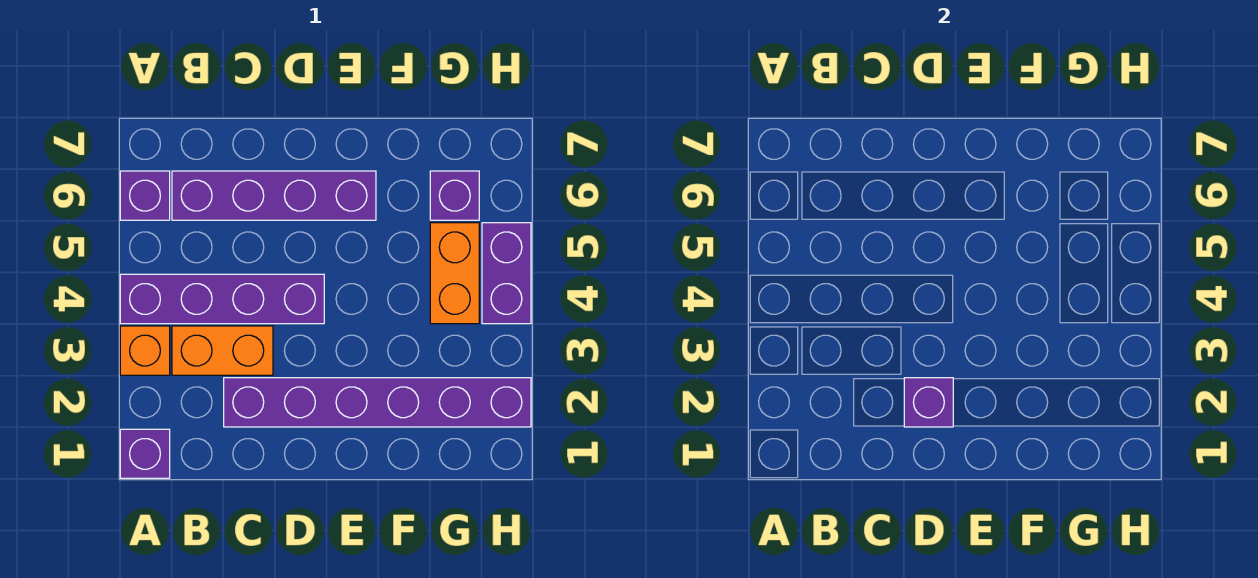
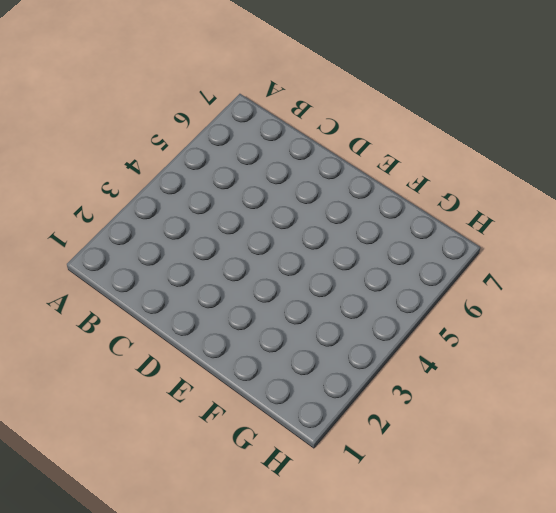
none -> purple 1x1 brick [120,429,170,478]
none -> orange 1x1 brick [120,326,170,375]

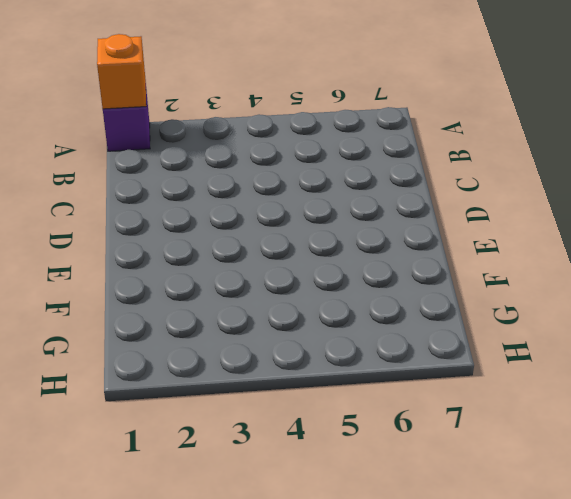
orange 1x1 brick [97,34,146,109] -> orange 1x1 brick moved to [120,326,170,375]
none -> purple 1x4 brick [120,274,324,324]
none -> purple 1x1 brick [120,171,170,220]

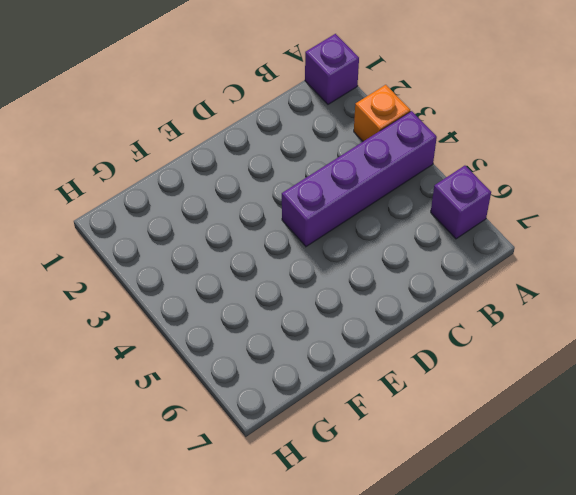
none -> orange 1x2 brick [172,326,273,375]
none -> purple 1x4 brick [172,171,376,220]

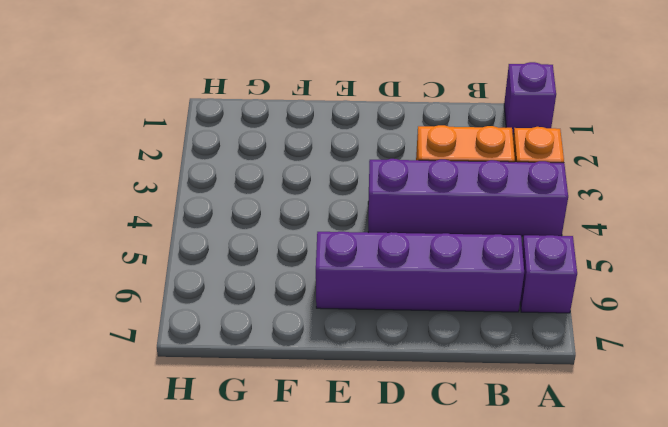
none -> purple 1x6 brick [224,378,531,427]
none -> orange 1x2 brick [430,223,479,324]

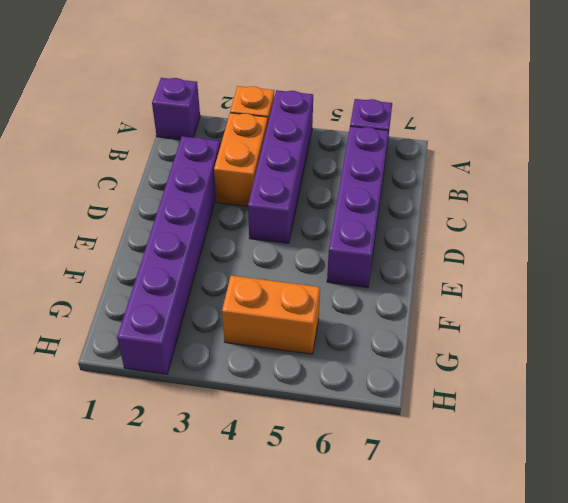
none -> purple 1x1 brick [430,171,479,220]
none -> purple 1x2 brick [482,223,531,324]

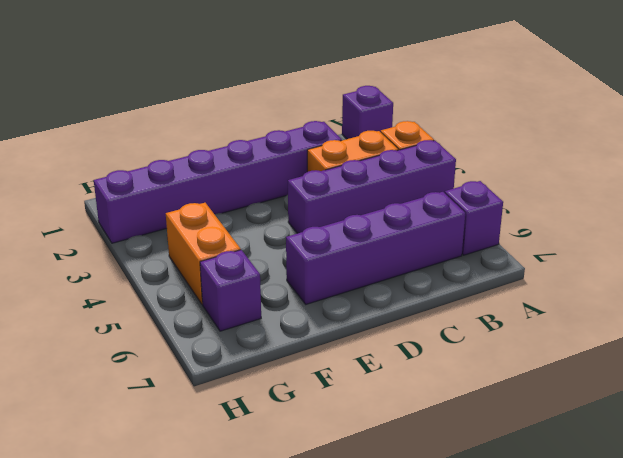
none -> purple 1x2 brick [482,223,531,324]
none -> purple 1x1 brick [904,378,953,427]

